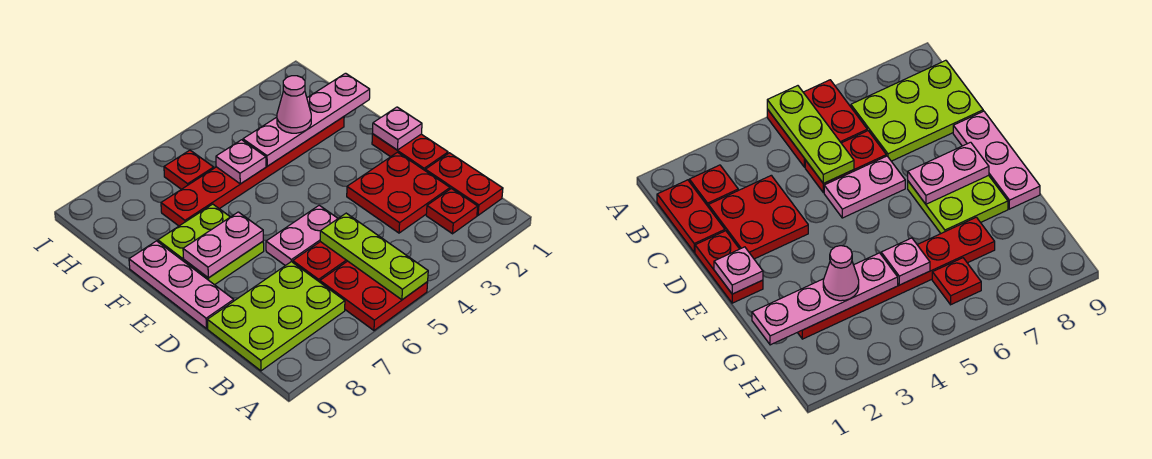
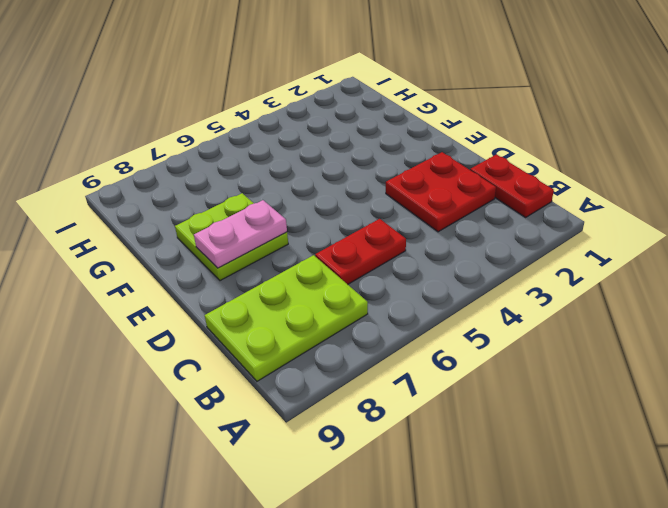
none -> red 2x2 plate [320,261,428,330]
none -> red 1x1 plate [426,189,478,234]
none -> red 1x2 plate [372,134,448,170]

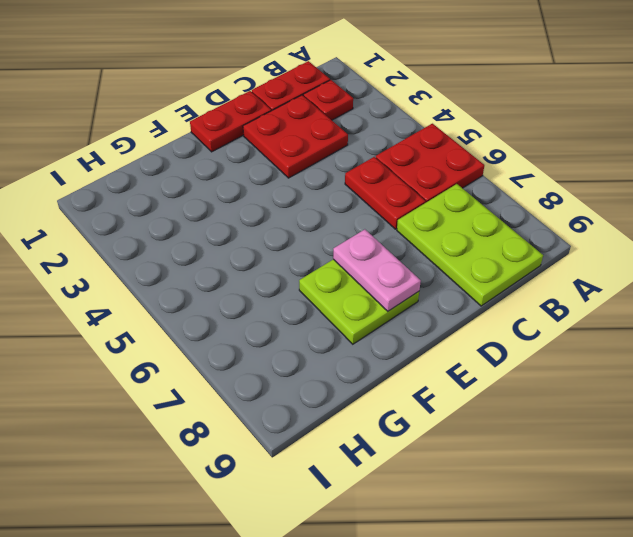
none -> pink 1x2 plate [266,205,338,266]
none -> pink 1x3 plate [129,241,234,329]
none -> red 1x6 plate [161,117,344,226]

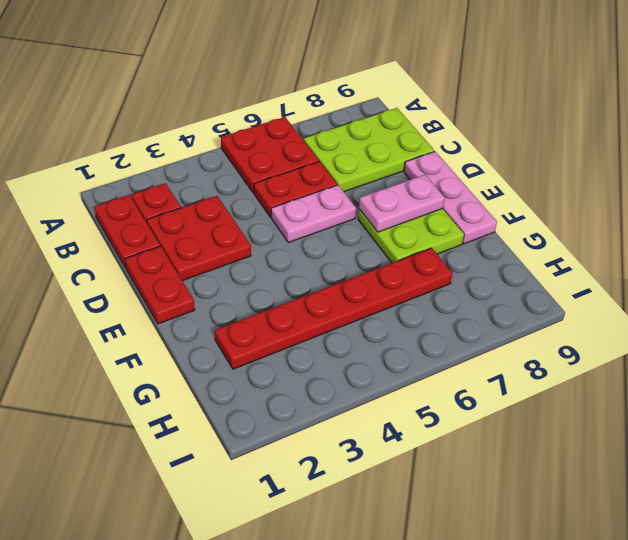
none -> red 1x1 plate [164,150,214,189]
none -> lime 1x3 plate [320,213,428,300]
none -> pink 1x1 plate [373,107,422,150]

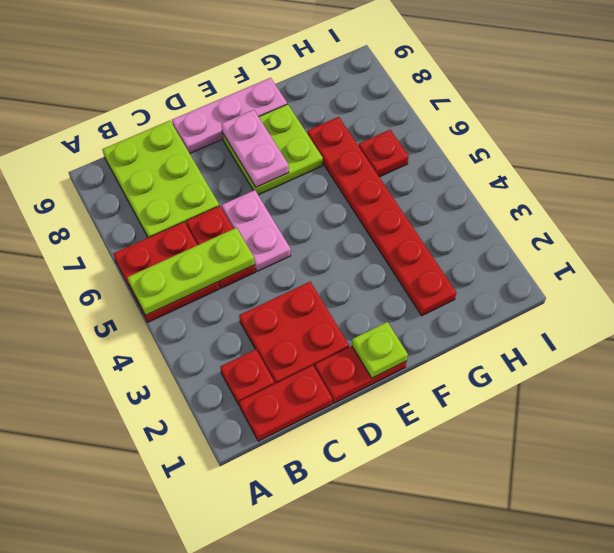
lime 1x1 plate [352,322,408,378] -> pink 1x1 plate [373,107,422,150]
none -> pink 1x4 plate [243,73,370,166]
none -> pink 1x1 plate [216,140,266,184]
none -> pink 1x1 cone [277,76,311,133]

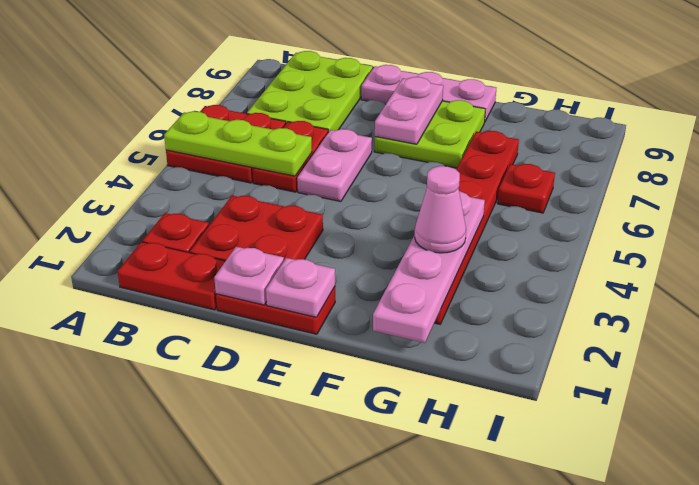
pink 1x1 plate [214,247,284,305] -> pink 1x1 plate moved to [216,140,266,184]

